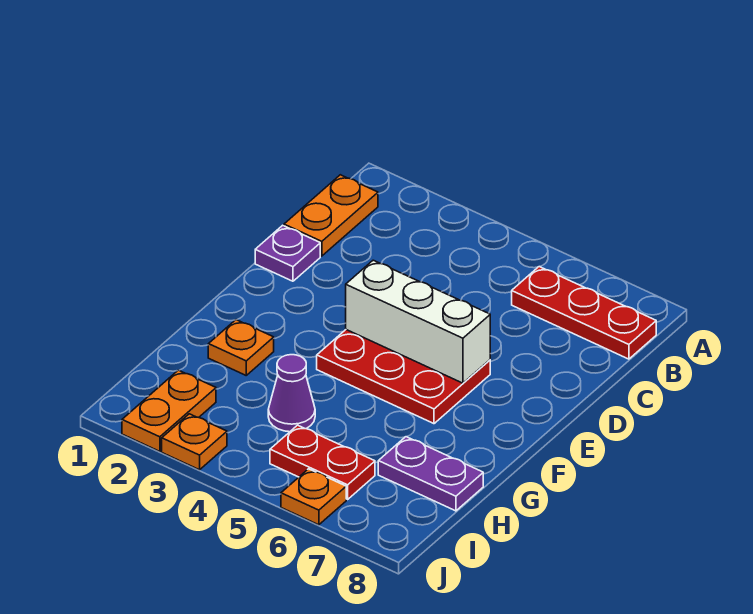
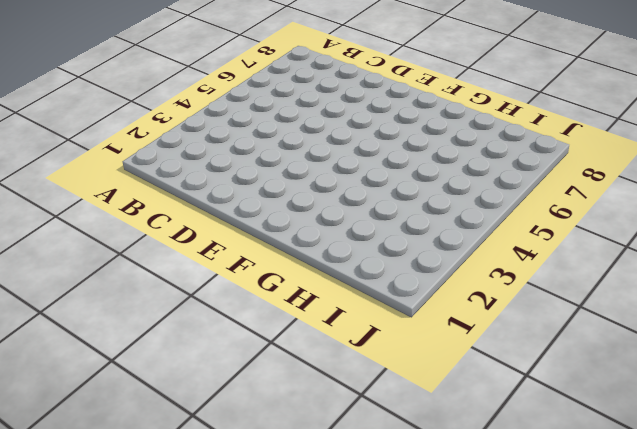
none -> orange 1x2 plate [284,175,378,256]
none -> red 1x3 plate [512,267,656,359]
none -> purple 1x1 plate [255,225,320,281]

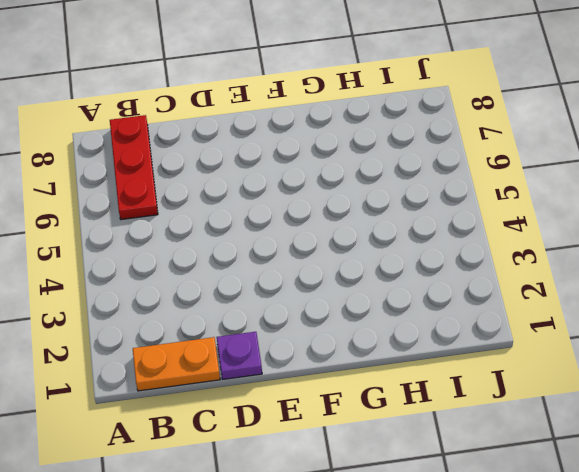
none -> red 2x3 plate [317,330,490,424]
none -> orange 1x1 plate [208,320,274,375]
none -> purple 1x1 cone [268,355,315,432]

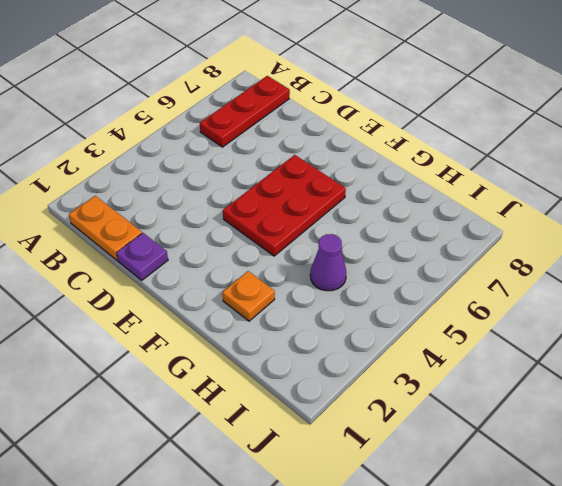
none -> purple 1x2 plate [378,437,483,511]
none -> orange 1x2 plate [122,370,216,451]
none -> red 1x2 plate [270,425,375,499]

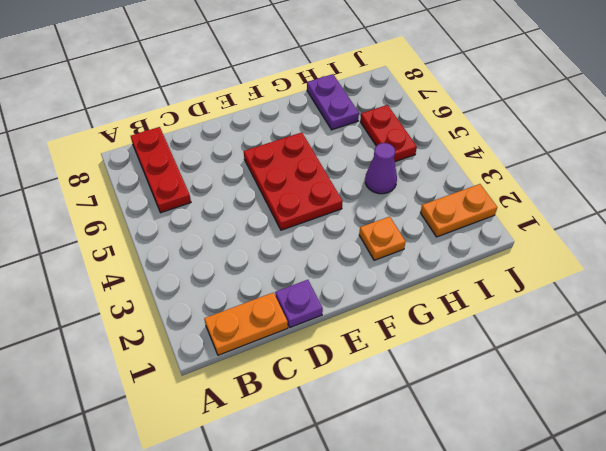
none -> orange 1x1 plate [162,414,227,470]
none -> orange 1x1 plate [281,469,346,525]
none -> white 1x3 brick [346,260,490,383]

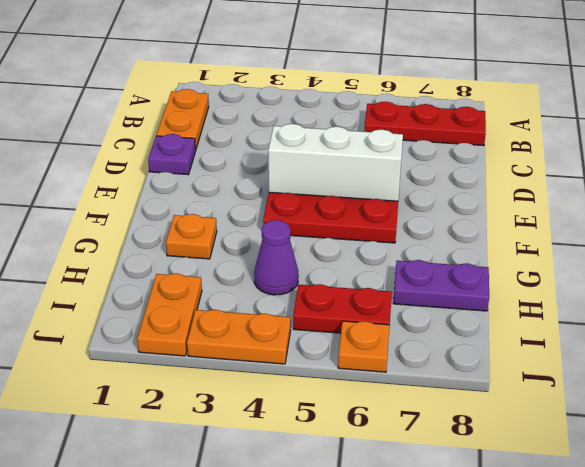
orange 1x2 plate [187,310,291,364] -> orange 1x1 plate [162,414,227,470]

